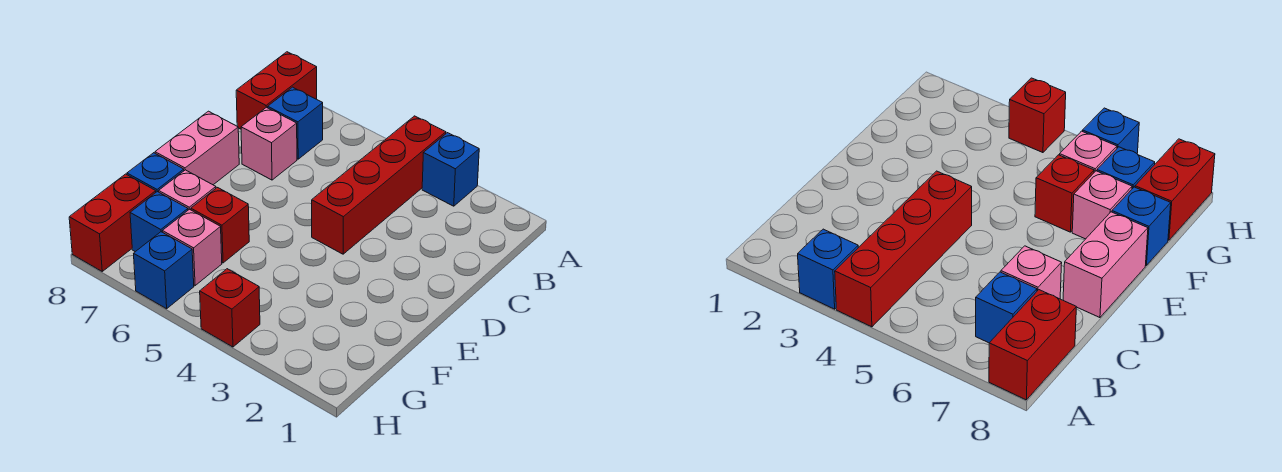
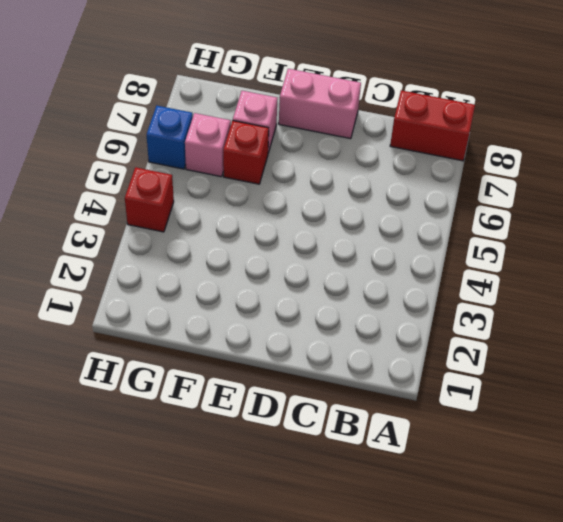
none -> blue 1x1 brick [422,133,479,206]
none -> red 1x4 brick [312,116,446,254]
none -> blue 1x1 brick [268,87,323,159]

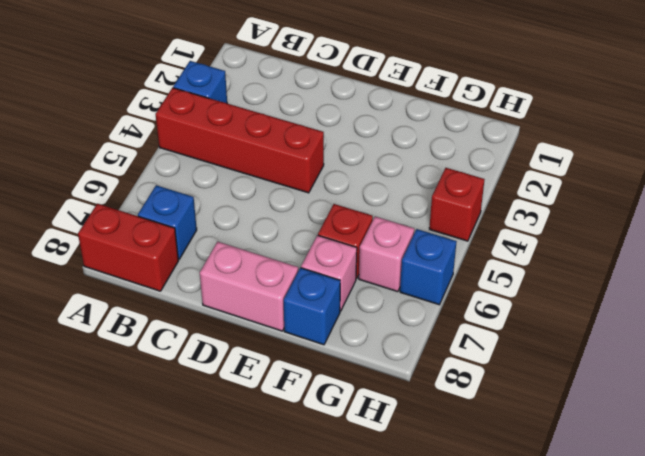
none -> pink 1x1 brick [241,107,297,180]
none -> blue 1x1 brick [130,192,188,252]
none -> red 1x2 brick [69,174,156,271]

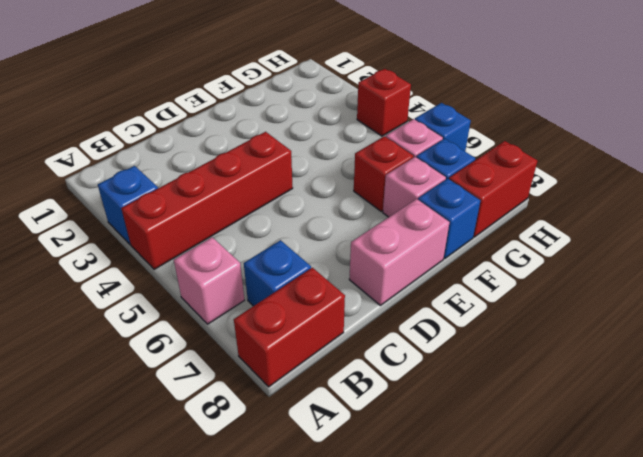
pink 1x1 brick [174,237,244,324] -> pink 1x1 brick moved to [241,107,297,180]

